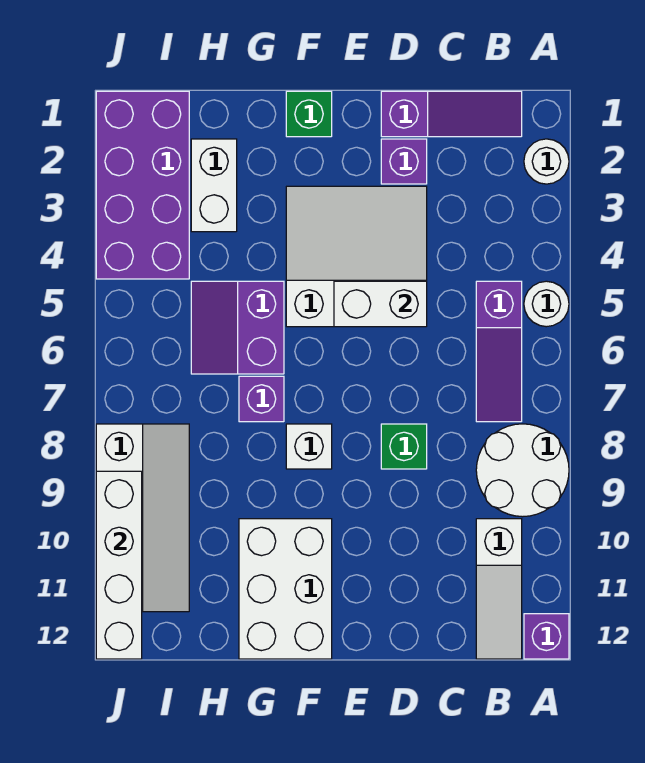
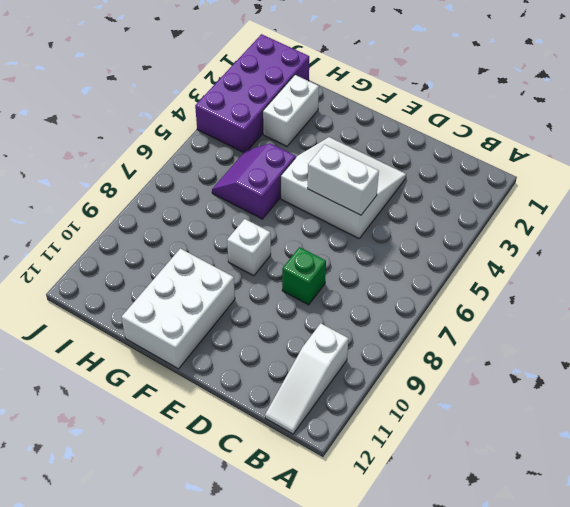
none -> white 1x1 round brick [524,139,569,184]
none -> white 1x1 round brick [524,281,569,327]
none -> white 2x2 round brick [476,424,569,517]

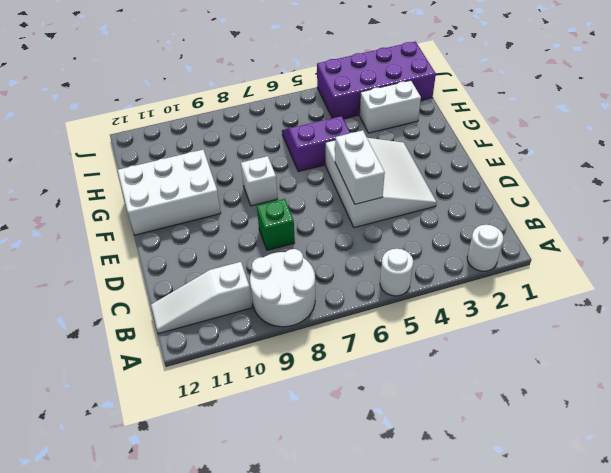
none -> purple 1x1 brick [524,614,569,659]
none -> purple 1x3 slope [381,91,522,137]
none -> purple 1x3 slope [476,281,522,422]

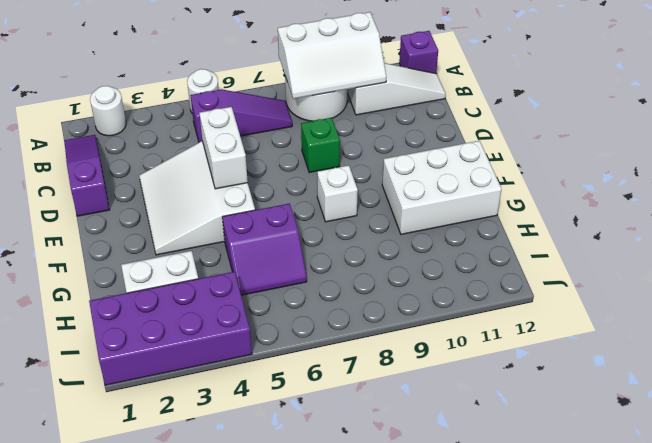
white 2x3 slope [278,12,387,99] -> none
none -> purple 1x1 brick [381,139,427,184]
none -> green 1x1 brick [286,91,332,137]
none -> purple 1x1 brick [239,376,284,422]

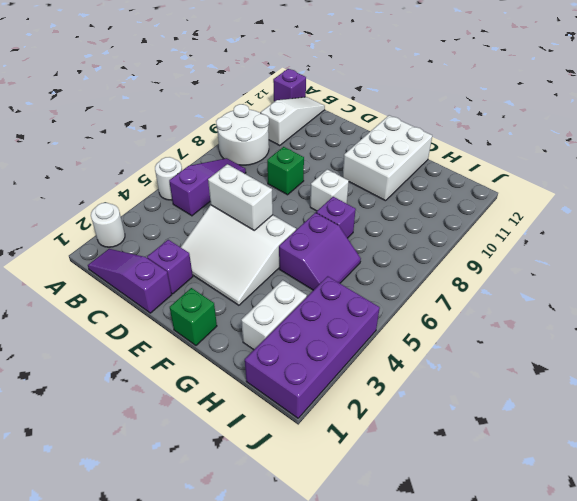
none -> white 2x4 slope [96,424,189,612]
none -> white 1x4 brick [96,471,142,659]

